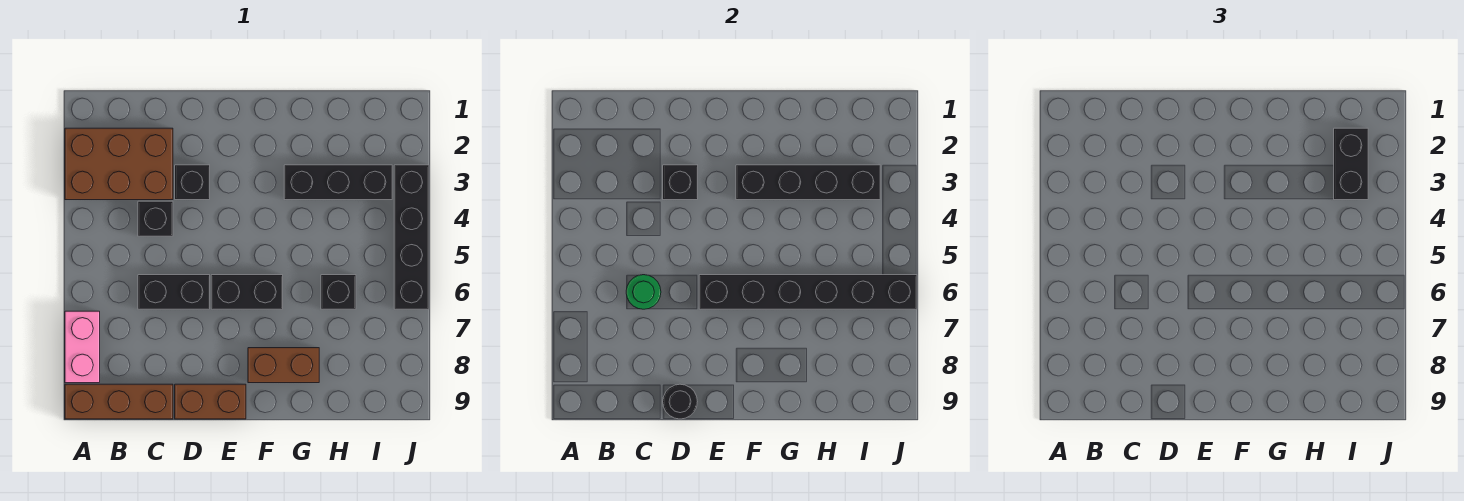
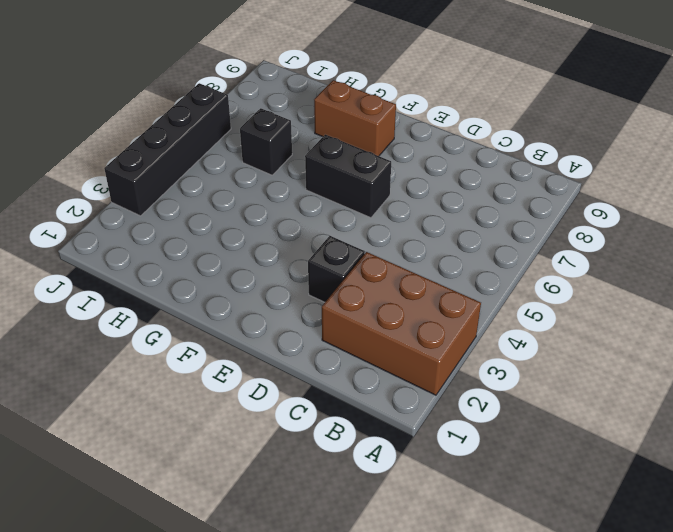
none -> pink 1x2 brick [65,311,100,383]
none -> brown 1x3 brick [65,384,173,419]
none -> black 1x1 brick [138,201,173,236]

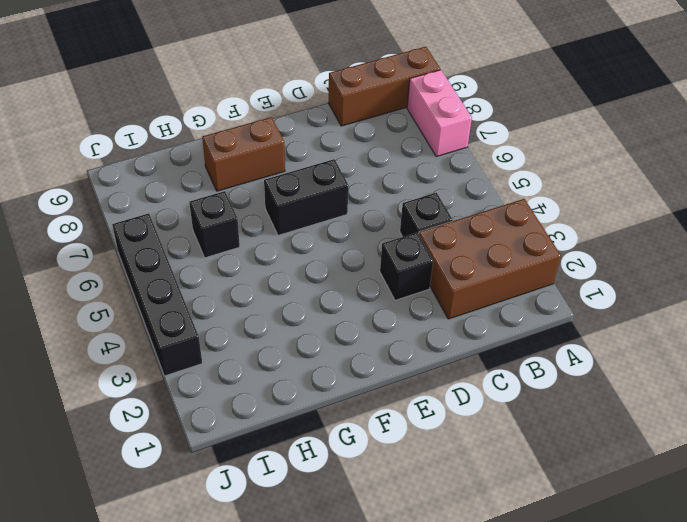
none -> black 1x2 brick [138,275,210,309]
none -> brown 1x2 brick [175,384,246,419]
none -> black 1x3 brick [284,165,392,200]

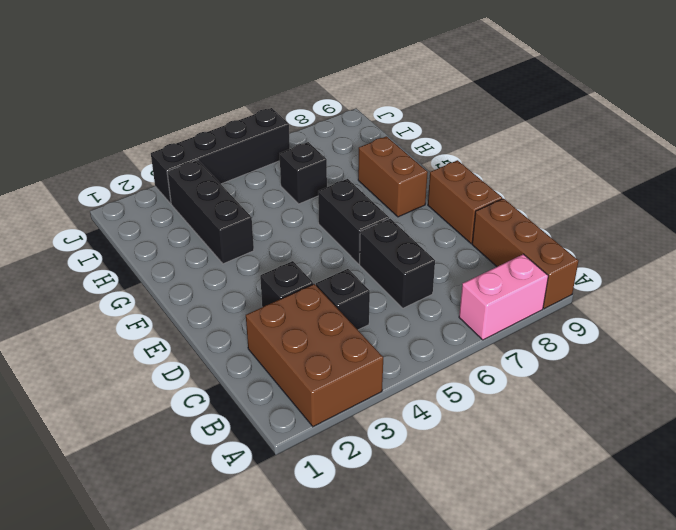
none -> green 1x1 round brick [626,275,661,309]
none -> black 1x1 brick [663,165,698,200]
none -> black 1x1 round brick [663,384,698,419]

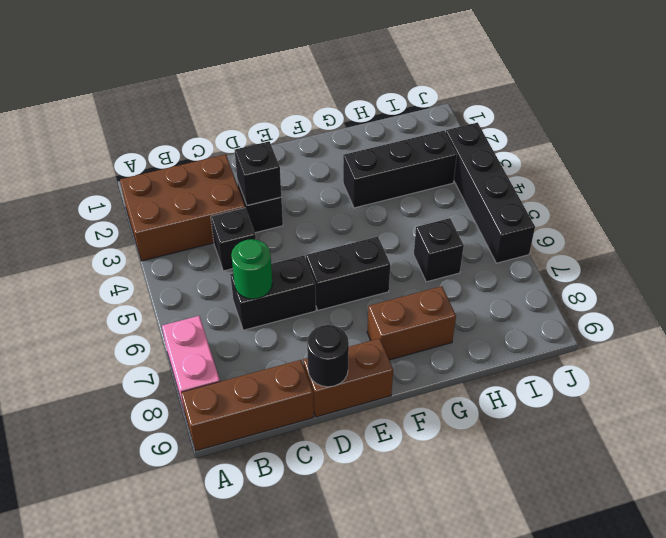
none -> black 1x6 brick [699,275,917,309]
none -> black 1x4 brick [736,165,880,200]
none -> black 1x2 brick [1334,128,1368,200]

